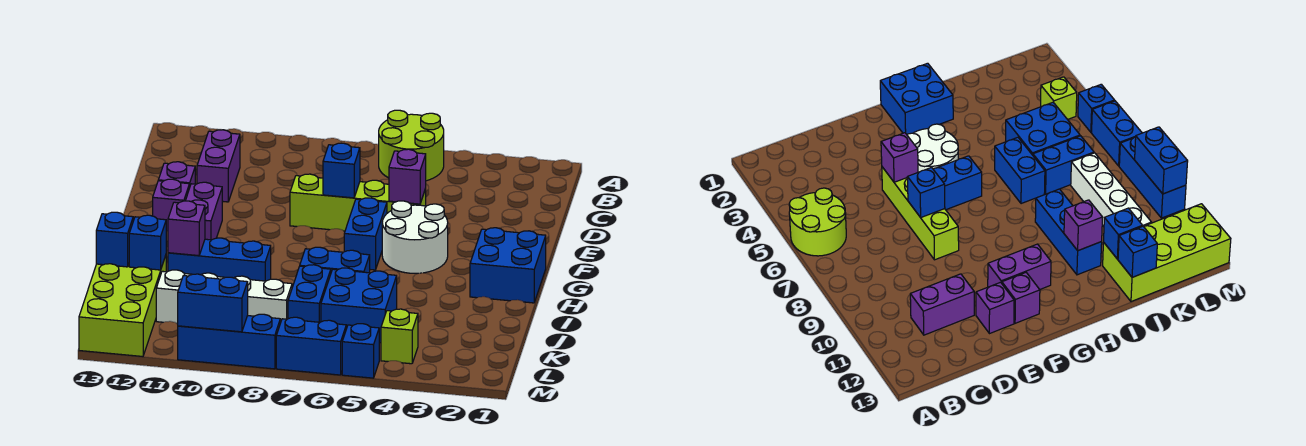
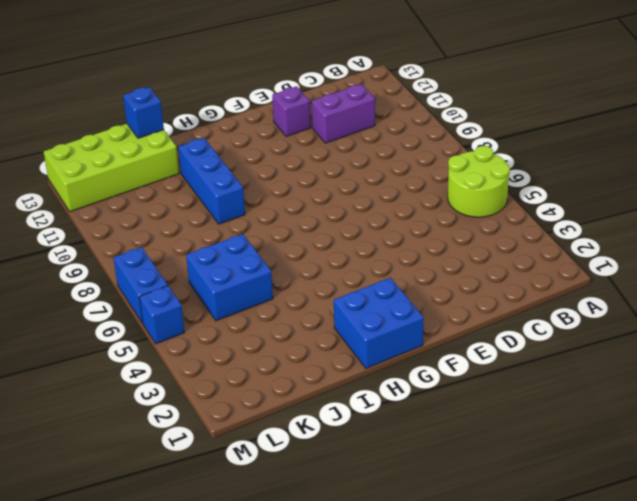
none -> lime 1x4 brick [290,174,426,231]
none -> white 2x2 round brick [382,201,448,273]
none -> blue 1x2 brick [344,198,387,270]

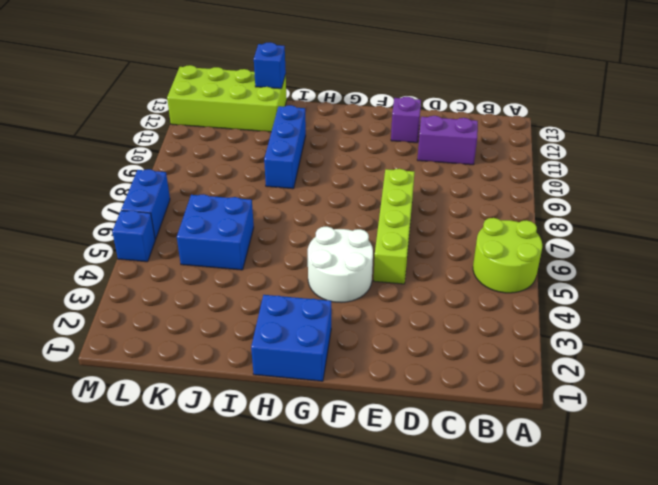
none -> blue 1x2 brick [344,198,387,270]
none -> purple 1x2 brick [186,182,222,240]
none -> purple 1x1 brick [153,179,189,231]

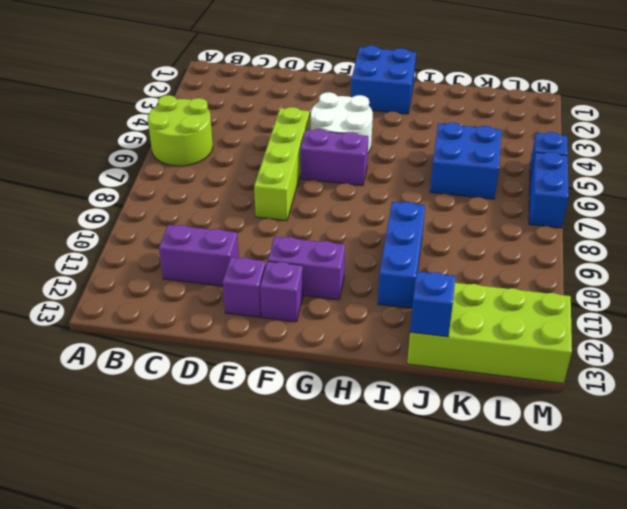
purple 1x2 brick [300,129,368,185] -> blue 1x2 brick [344,198,387,270]
none -> blue 1x2 brick [300,247,370,273]
none -> blue 1x2 brick [288,265,331,322]
none -> white 1x4 brick [156,270,292,324]

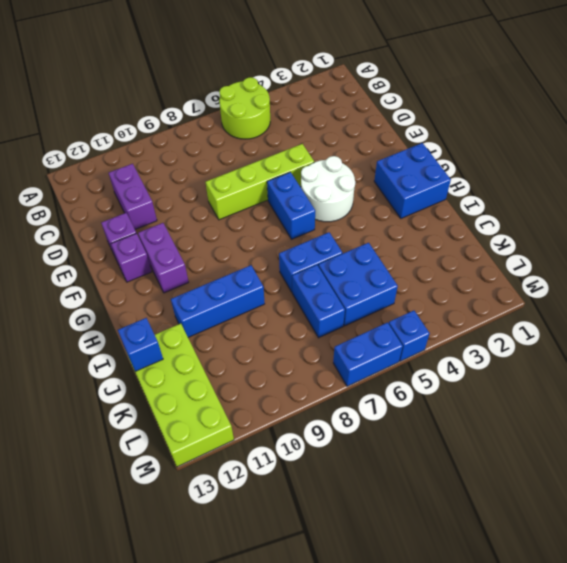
none -> white 1x4 brick [156,270,292,324]
none -> lime 1x1 brick [381,309,418,364]
none -> blue 1x3 brick [178,314,280,369]

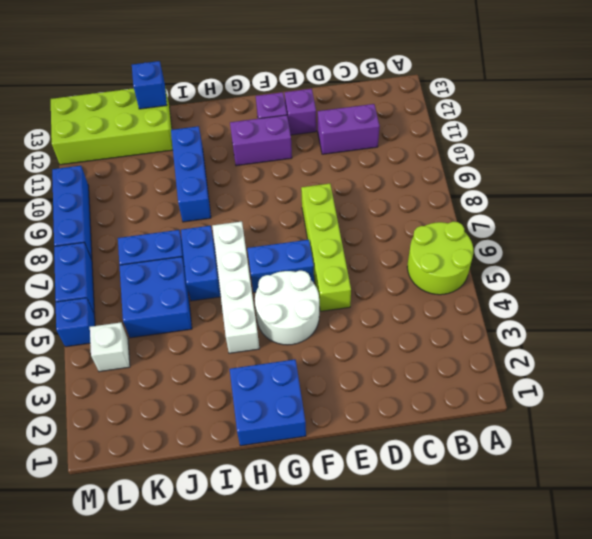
white 1x4 brick [212,221,260,353] -> white 1x4 brick moved to [156,270,292,324]
white 1x1 brick [90,322,130,372] -> lime 1x1 brick [381,309,418,364]
none -> purple 1x1 brick [389,149,426,204]
none -> blue 1x1 brick [323,143,360,198]
none -> purple 1x1 brick [168,201,205,256]

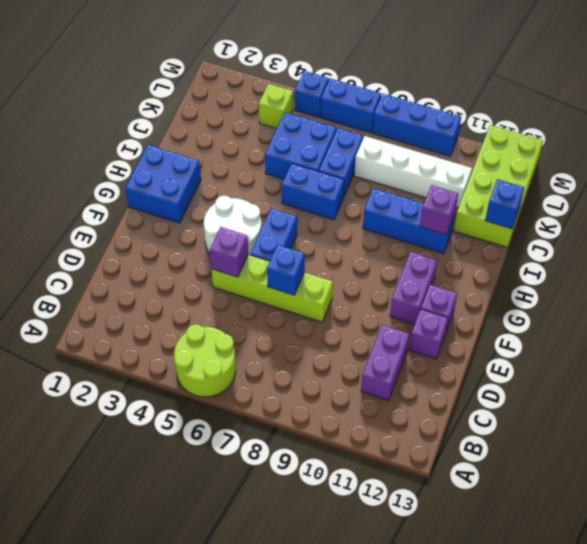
none -> blue 1x1 brick [129,215,166,270]
none -> blue 1x2 brick [178,274,248,332]

